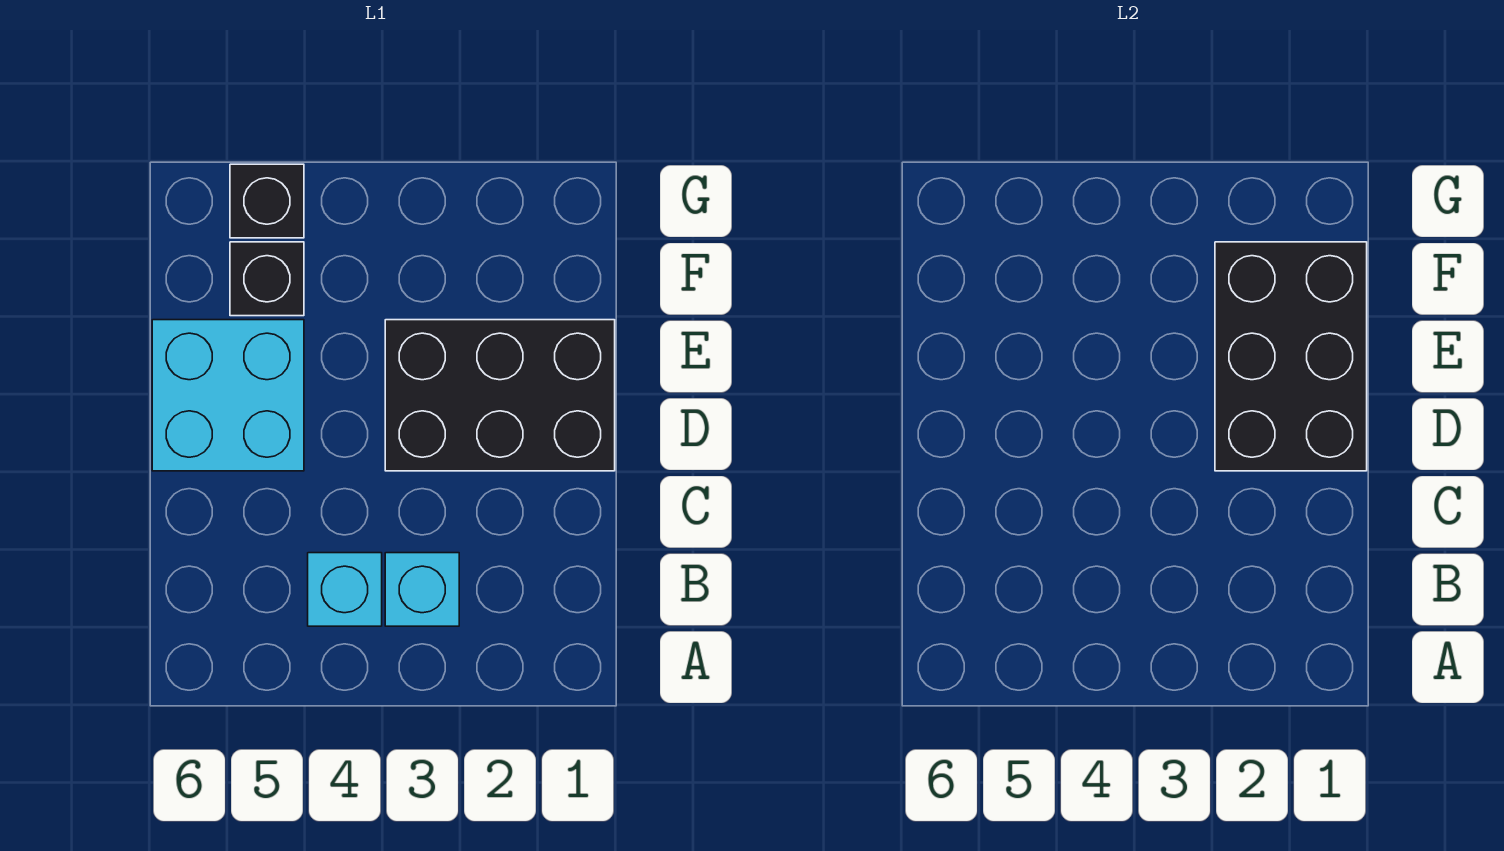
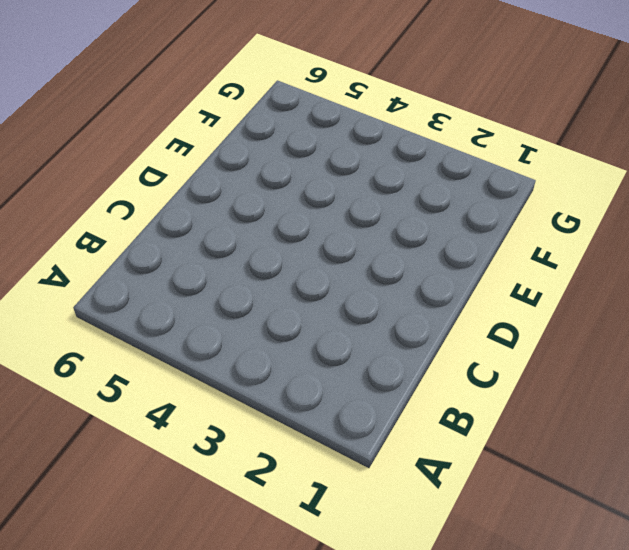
none -> cyan 1x1 brick [385,553,459,626]
none -> cyan 1x1 brick [308,553,382,626]

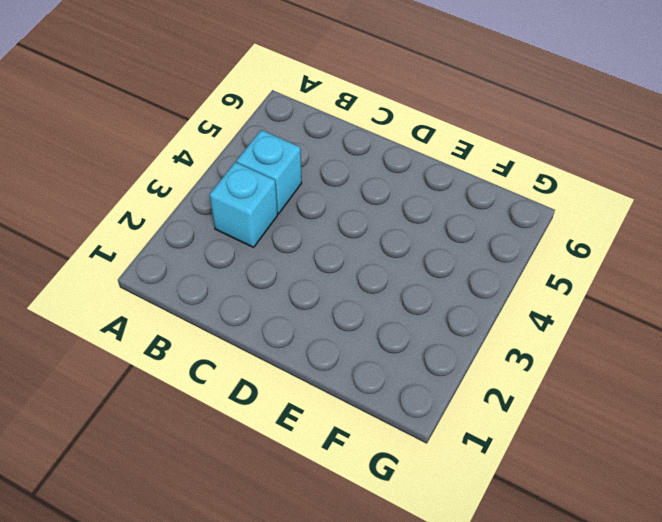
none -> black 2x3 brick [385,320,615,471]
none -> cyan 2x2 brick [152,320,304,471]

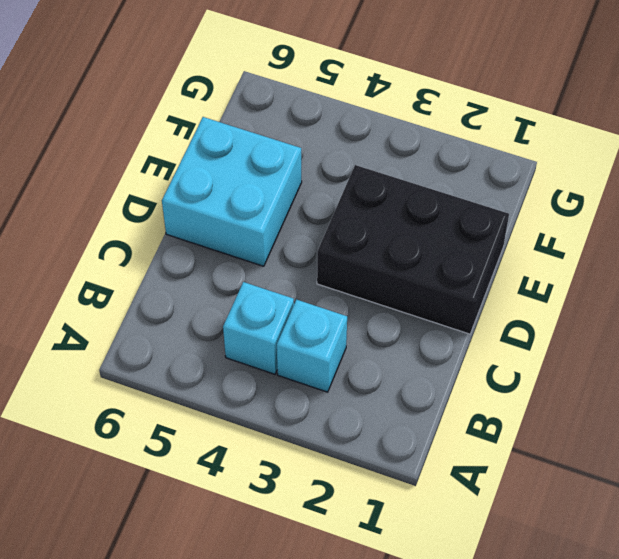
none -> black 1x1 brick [230,242,304,316]
none -> black 1x1 brick [230,164,304,238]

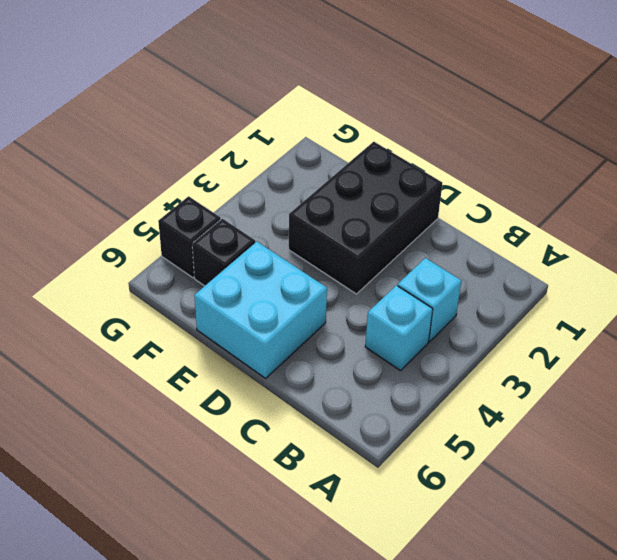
none -> black 2x3 brick [1215,242,1367,471]

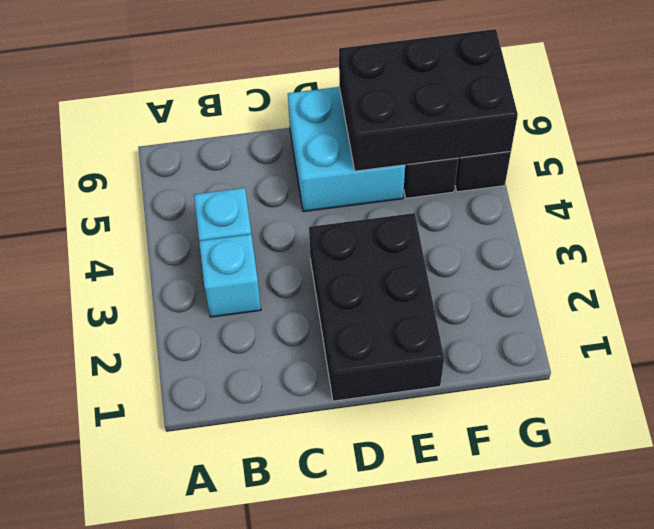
black 2x3 brick [339,29,518,171] -> black 2x3 brick moved to [1215,242,1367,471]

